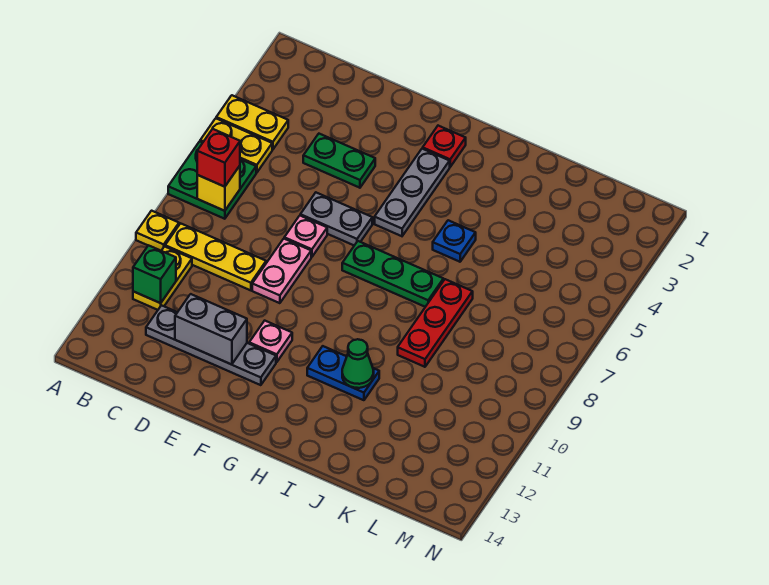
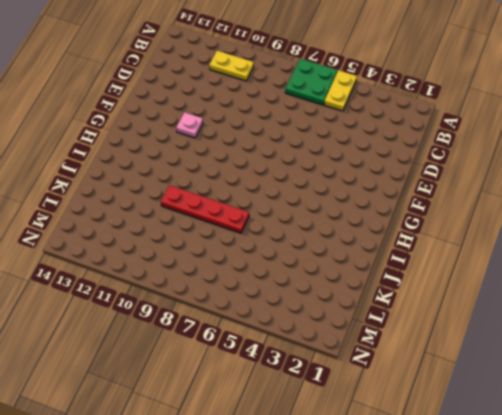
red 1x4 plate [161,185,249,233] -> red 1x3 plate [398,279,473,367]
none -> yellow 1x2 plate [216,95,288,150]
none -> yellow 1x1 plate [136,211,179,251]
none -> yellow 1x3 plate [165,223,266,290]

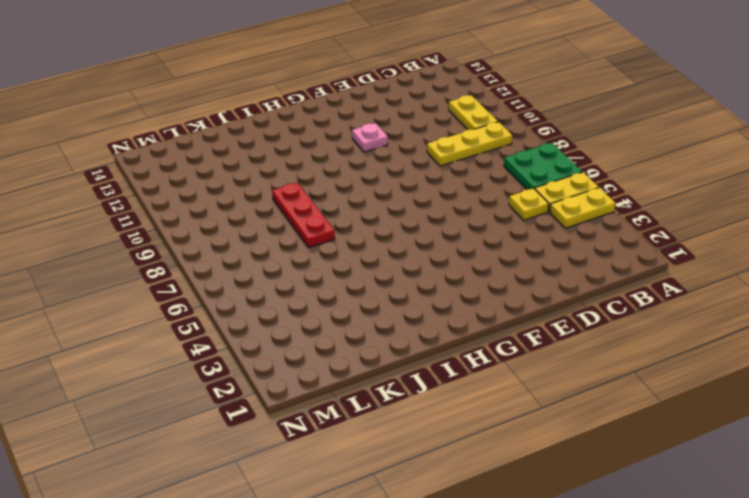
yellow 1x1 plate [509,188,549,220] -> yellow 1x1 plate moved to [136,211,179,251]
none -> grey 1x4 plate [146,305,276,385]
none -> green 1x2 plate [303,134,375,188]
none -> grey 1x2 plate [300,193,372,245]

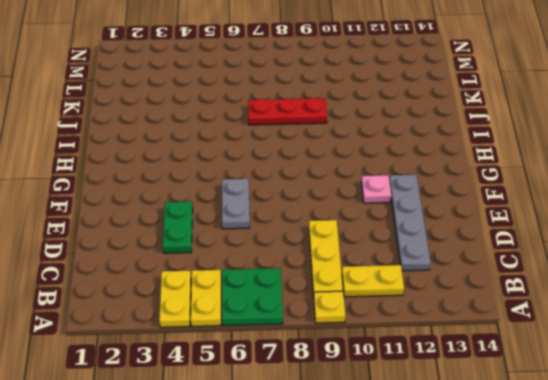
none -> pink 1x1 plate [284,216,327,257]
none -> pink 1x2 plate [252,239,311,303]
none -> red 1x1 plate [423,126,466,167]

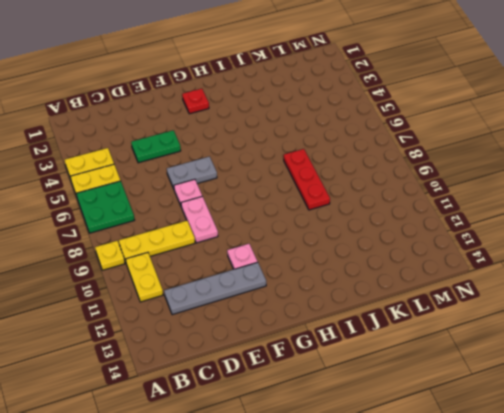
none -> grey 1x3 plate [375,149,450,236]
none -> green 1x3 plate [342,241,443,307]
none -> blue 1x2 plate [307,346,379,400]

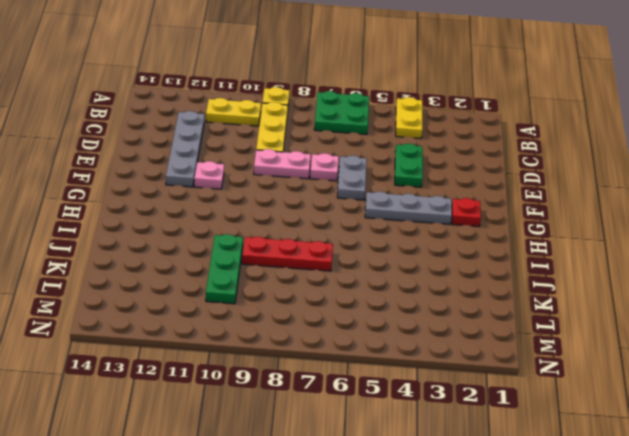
green 1x3 plate [206,234,243,304] -> green 1x3 plate moved to [342,241,443,307]
none -> yellow 1x2 plate [200,118,272,173]
none -> blue 1x2 plate [307,346,379,400]
none -> blue 1x1 plate [433,220,476,262]

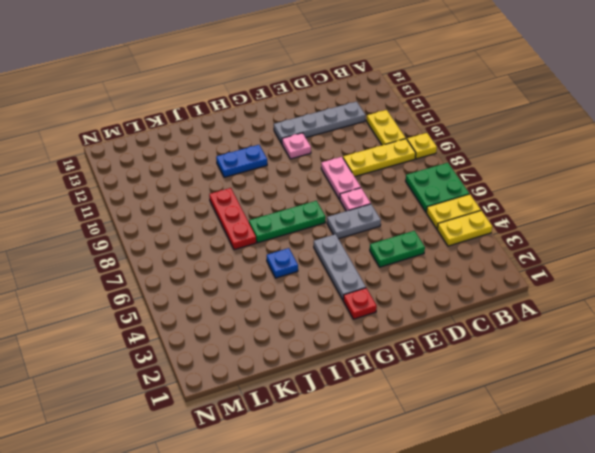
none -> yellow 1x1 brick [197,166,240,211]
none -> green 1x1 brick [133,245,176,303]
none -> grey 1x2 brick [175,294,247,365]

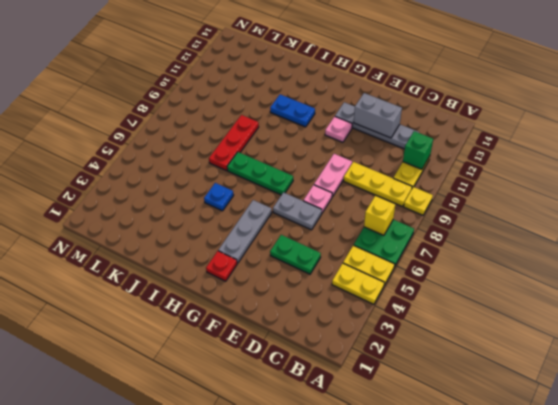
none -> green 1x1 cone [342,339,374,388]
none -> red 1x1 brick [197,129,240,187]

